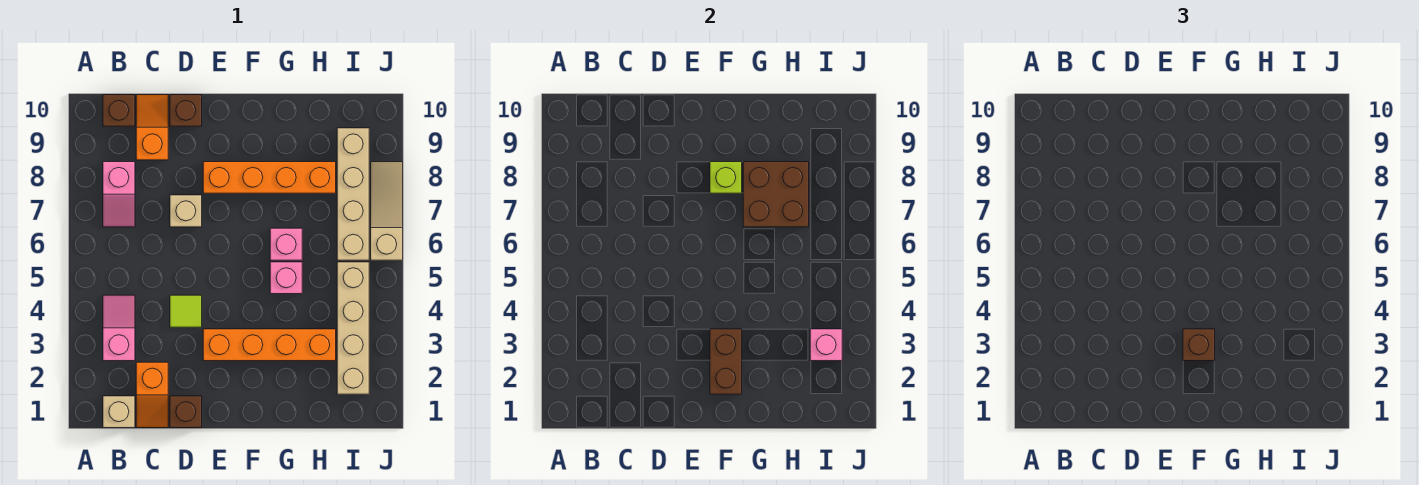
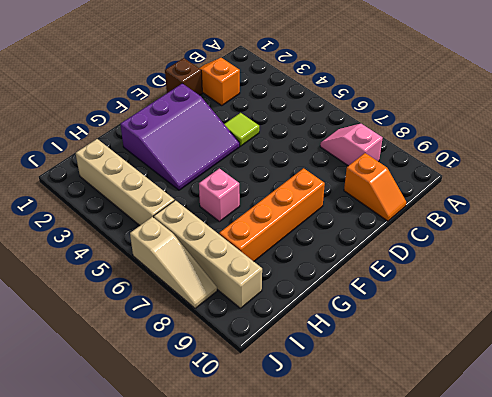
purple 3x3 slope [120,83,240,190] -> orange 1x4 brick [203,329,336,361]
none -> tan 1x1 brick [103,396,135,428]
none -> pink 1x2 slope [103,295,135,361]
none -> brown 1x1 brick [103,95,135,126]

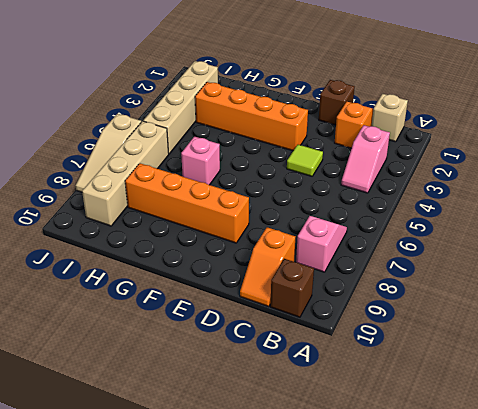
none -> tan 1x1 brick [170,195,202,227]
none -> brown 1x1 brick [170,95,202,126]
none -> pink 1x1 brick [270,262,302,294]

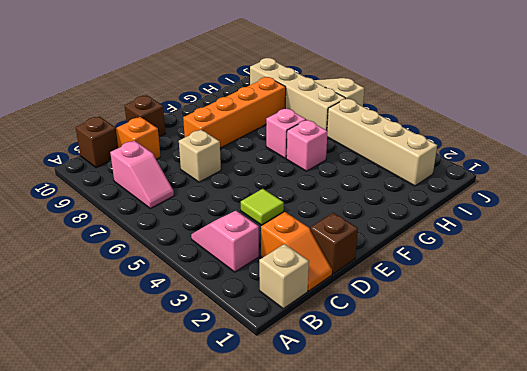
none -> orange 1x4 brick [203,329,336,361]
none -> brown 1x2 brick [710,329,742,394]
none -> lime 1x1 brick [710,162,742,193]

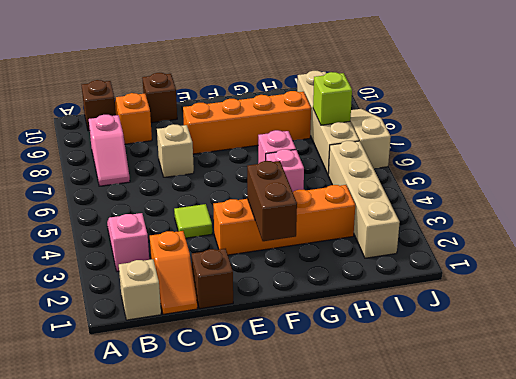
lime 1x1 brick [313,72,352,125] -> lime 1x1 brick moved to [710,162,742,193]
none -> brown 2x2 brick [743,162,809,227]
none -> pink 1x1 brick [810,329,842,361]
none -> brown 1x1 brick [1183,329,1215,361]

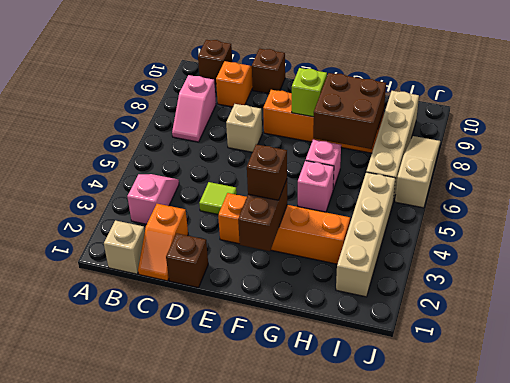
none -> pink 1x1 brick [810,329,842,361]

